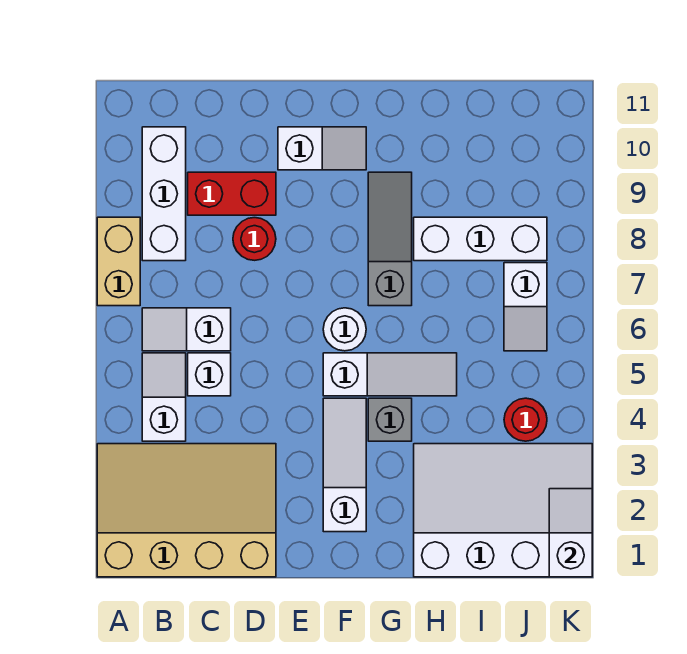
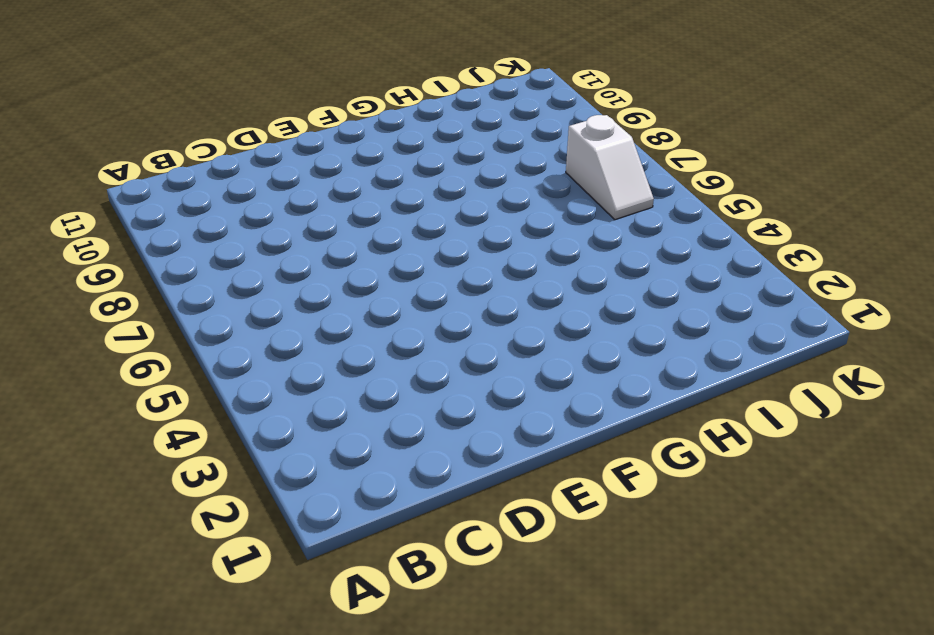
none -> tan 3x4 slope [97,444,276,577]
none -> tan 1x2 brick [97,217,140,306]
none -> white 1x2 slope [142,353,186,441]

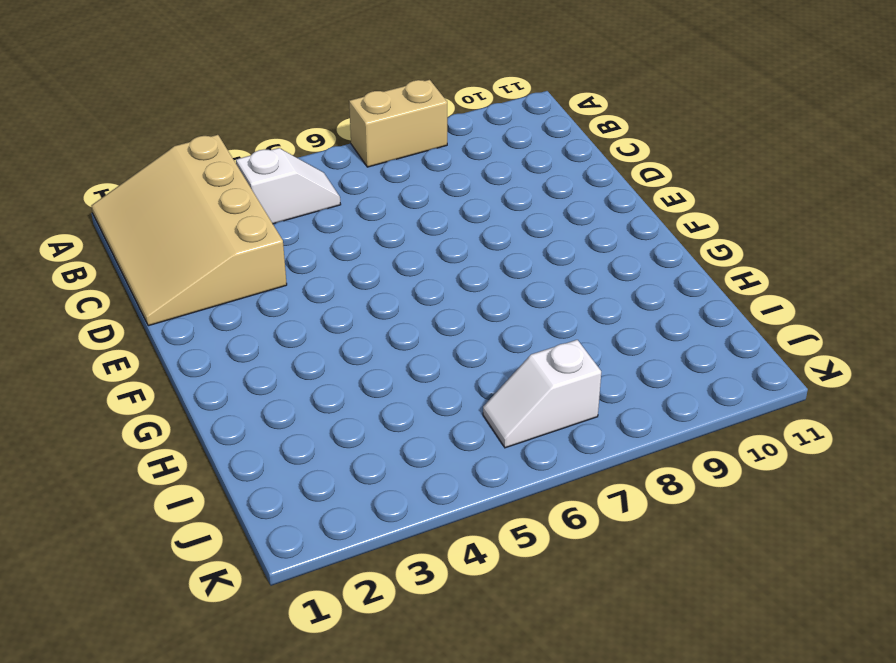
tan 3x4 slope [91,135,287,326] -> tan 3x4 slope turned to [97,444,276,577]
none -> white 1x2 slope [142,308,231,351]
none -> white 1x3 brick [142,127,186,261]
none -> white 1x1 brick [188,353,231,396]

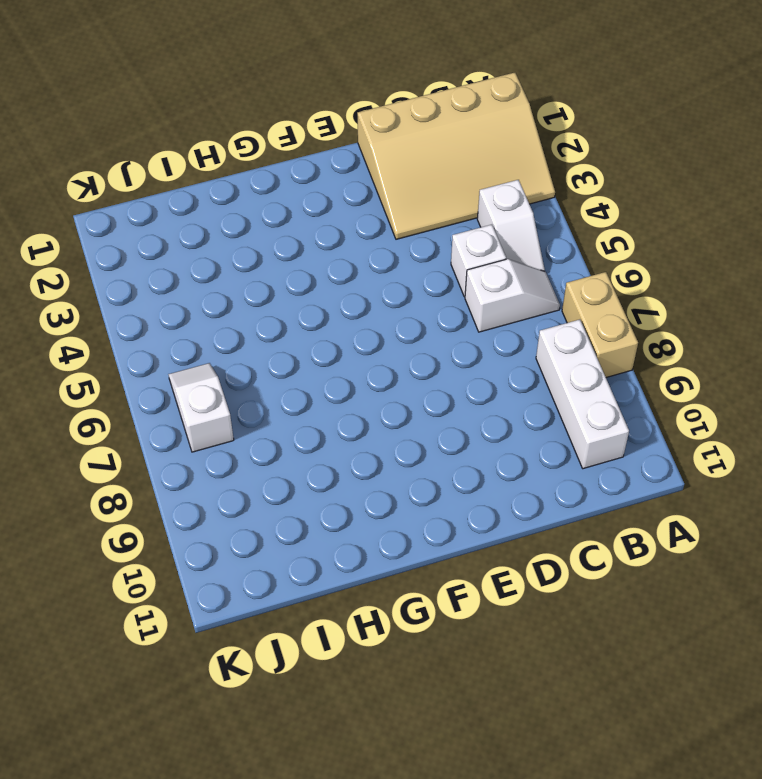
none -> red 1x2 brick [188,172,276,215]
none -> red 1x1 round brick [233,218,276,260]
none -> white 1x2 slope [278,127,366,170]

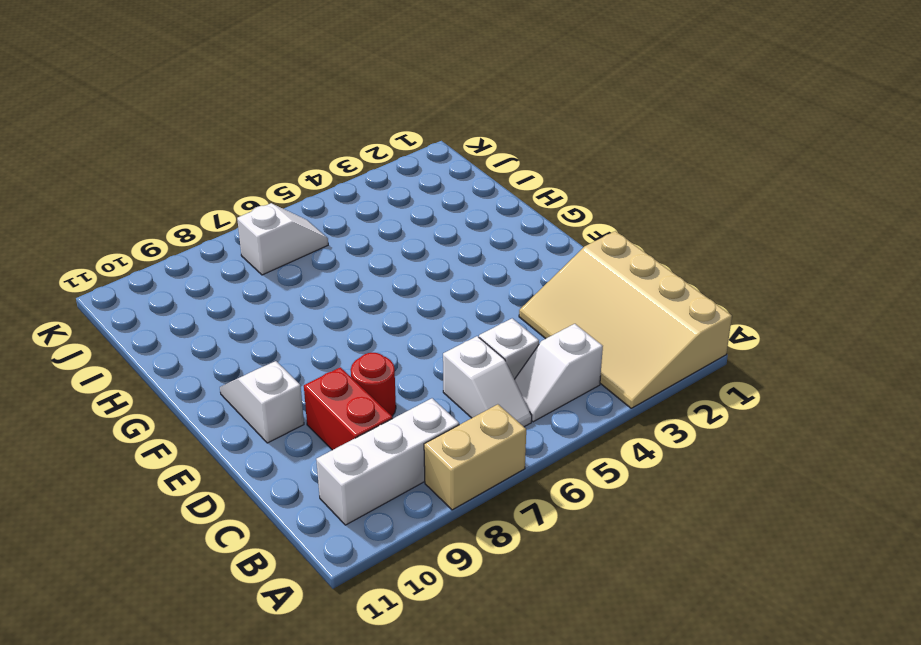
none -> white 1x3 slope [323,398,366,532]
none -> white 1x3 slope [323,353,457,396]
none -> white 1x1 round brick [323,308,366,351]

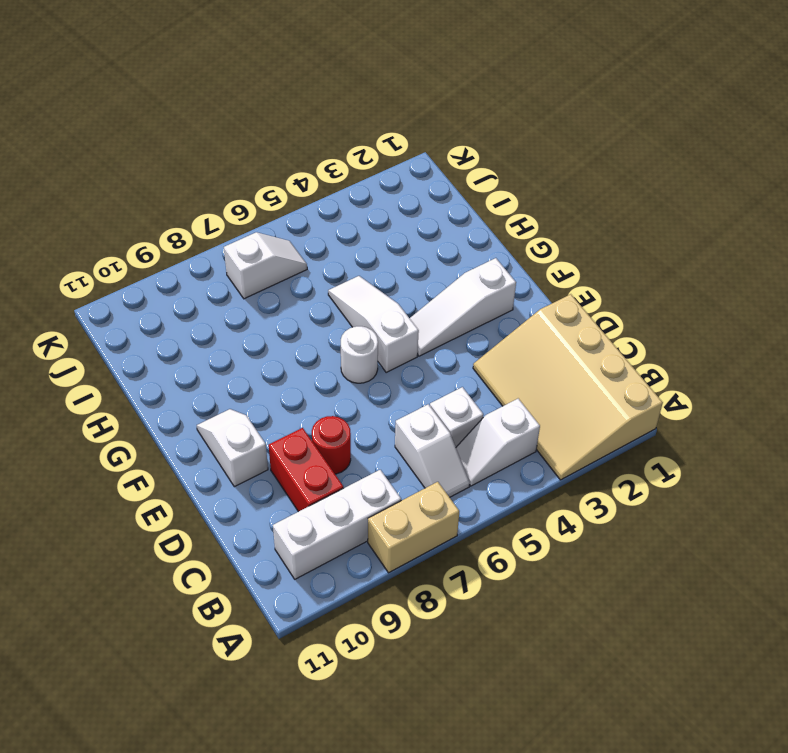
none -> grey 1x1 brick [368,398,412,441]
none -> grey 1x3 slope [368,172,412,306]
none -> white 3x4 slope [414,444,592,577]

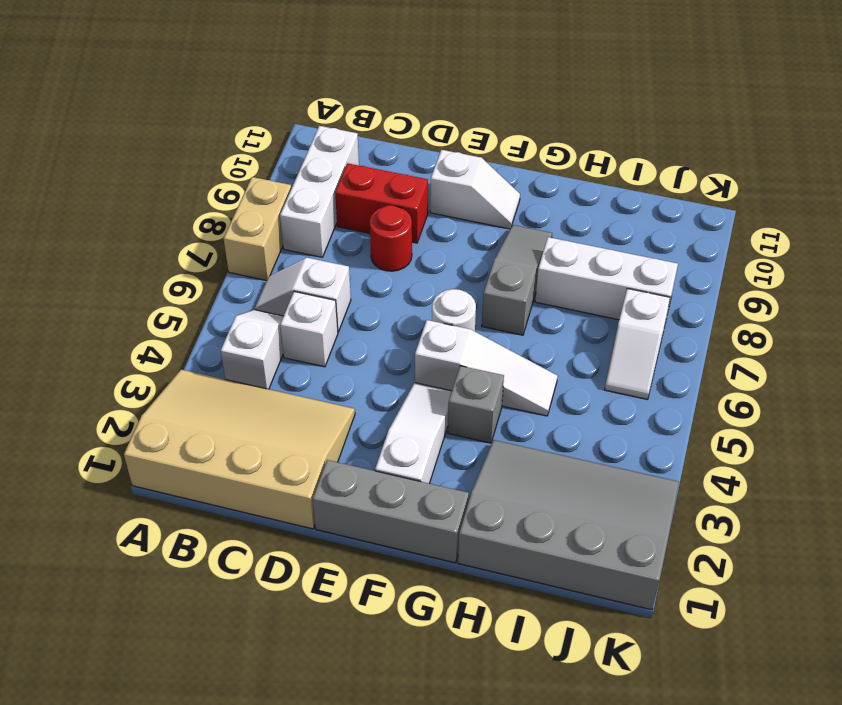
grey 1x3 brick [313,460,469,563] -> none
grey 3x4 slope [458,440,679,610] -> white 3x4 slope [414,444,592,577]
none -> red 1x1 round brick [504,398,547,441]
none -> white 1x2 slope [549,489,592,577]

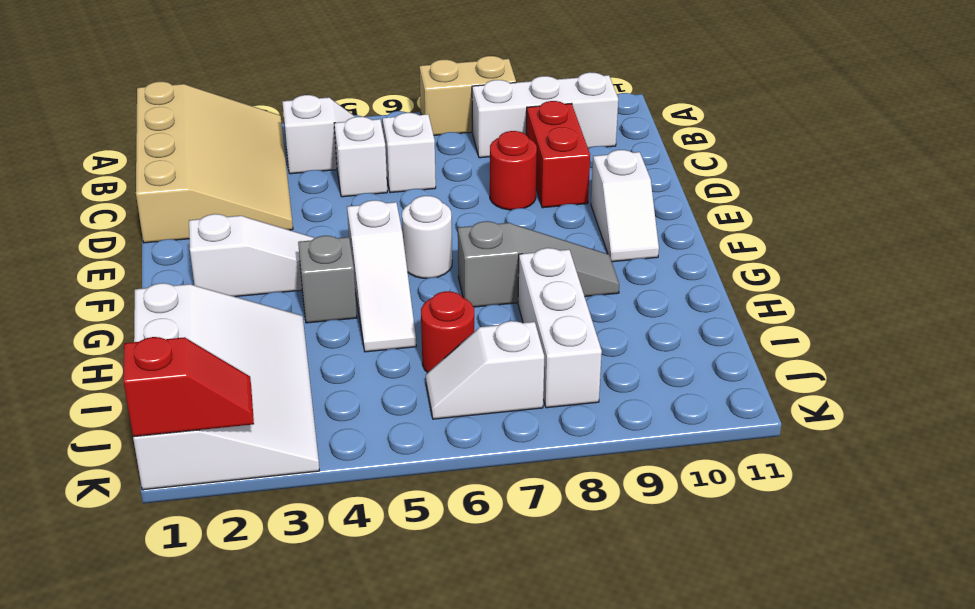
red 1x1 round brick [421,291,474,373] -> red 1x1 round brick moved to [504,398,547,441]
red 1x2 slope [123,337,254,437] -> white 1x2 slope [549,489,592,577]

